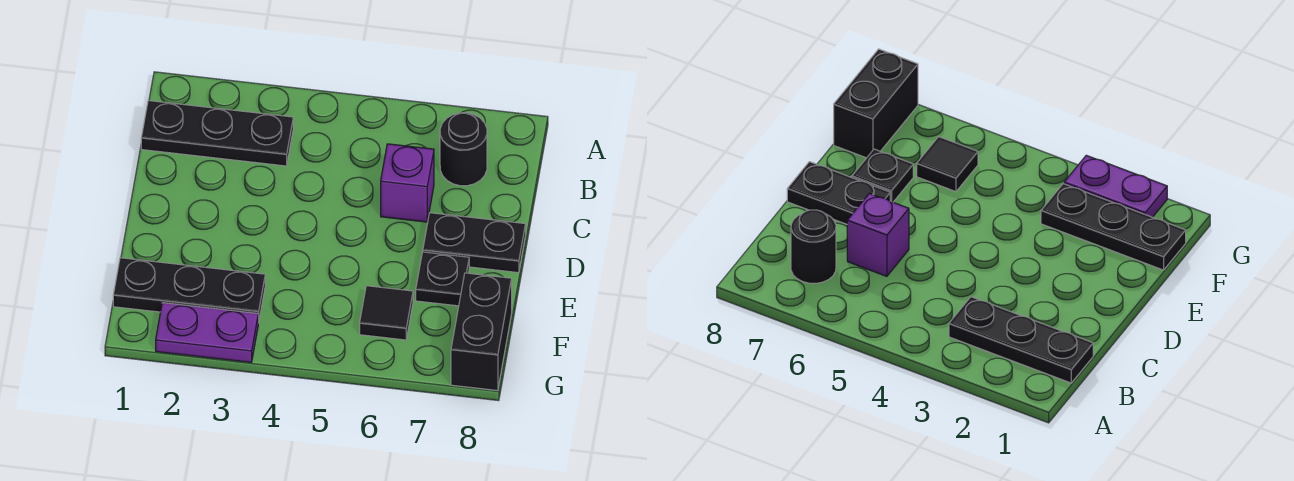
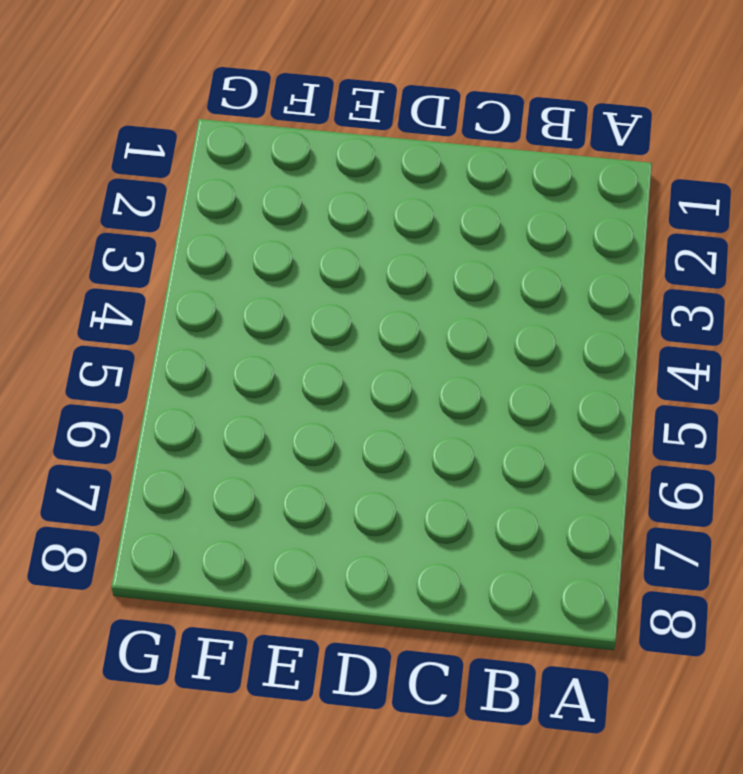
none -> black 1x3 plate [141,101,293,166]
none -> black 1x1 round brick [440,113,487,186]

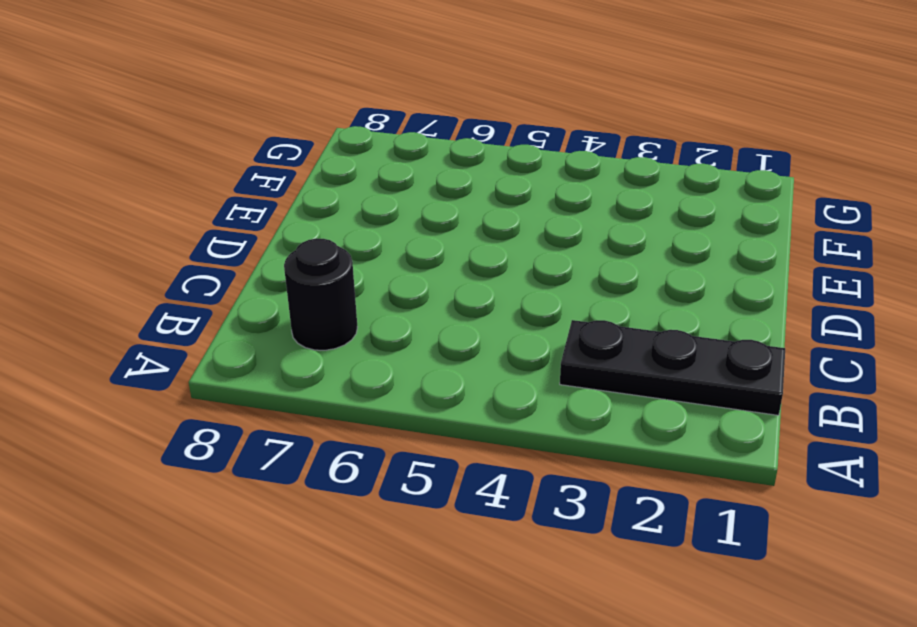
none -> purple 1x1 brick [381,144,434,222]
none -> black 1x2 plate [423,213,526,273]

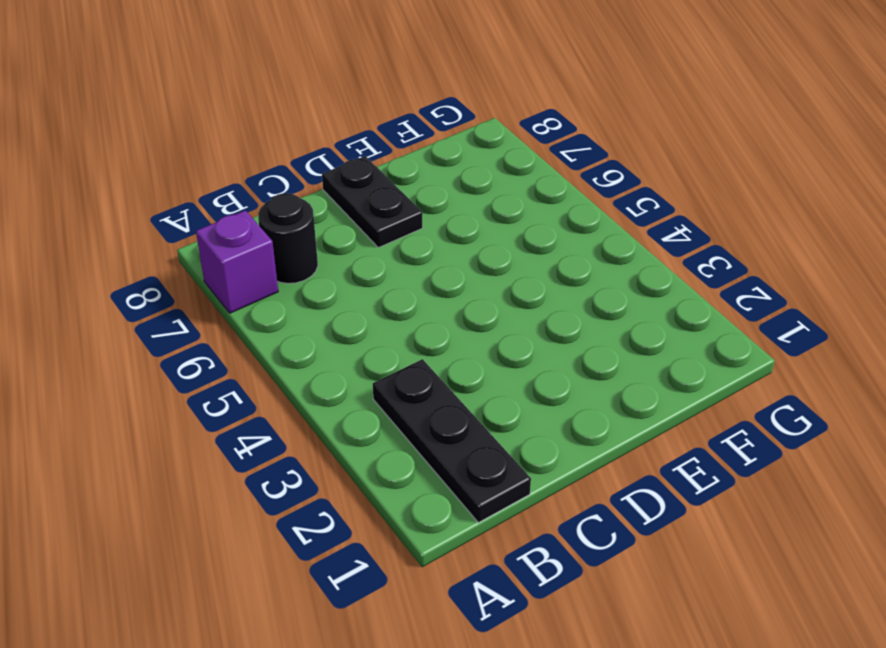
purple 1x1 brick [196,210,278,313] -> purple 1x1 brick moved to [381,144,434,222]
none -> black 1x1 plate [416,252,469,306]
none -> black 1x3 plate [113,258,265,323]

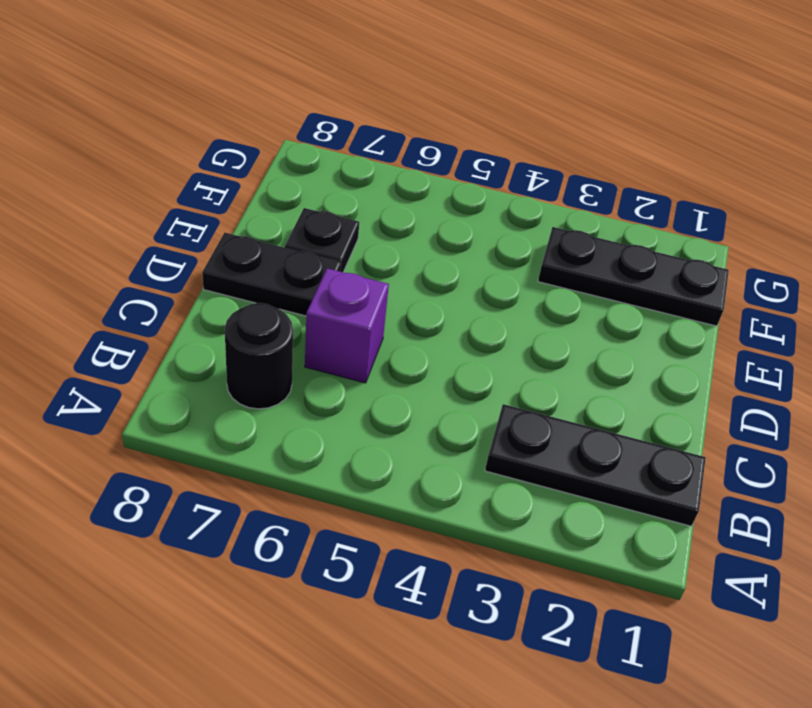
none -> black 1x1 tile [360,286,413,340]
none -> black 1x2 brick [451,273,512,391]

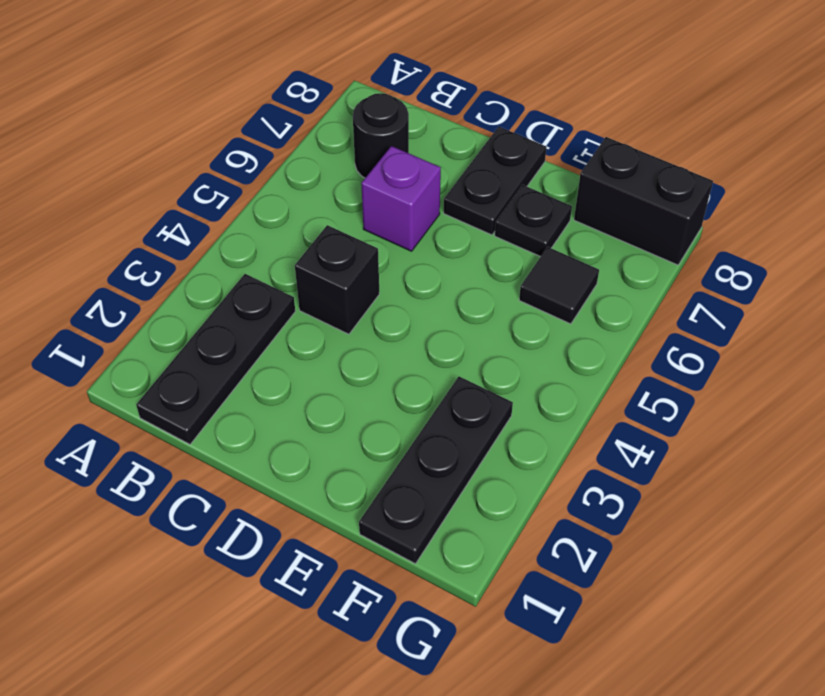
black 1x1 brick [295,225,379,334] -> none
none -> purple 1x2 plate [156,303,258,362]

